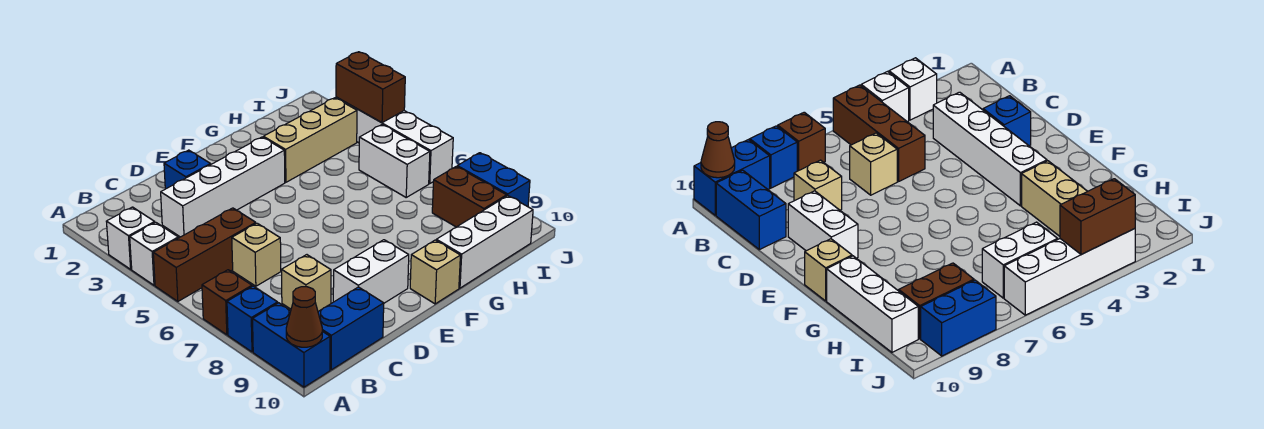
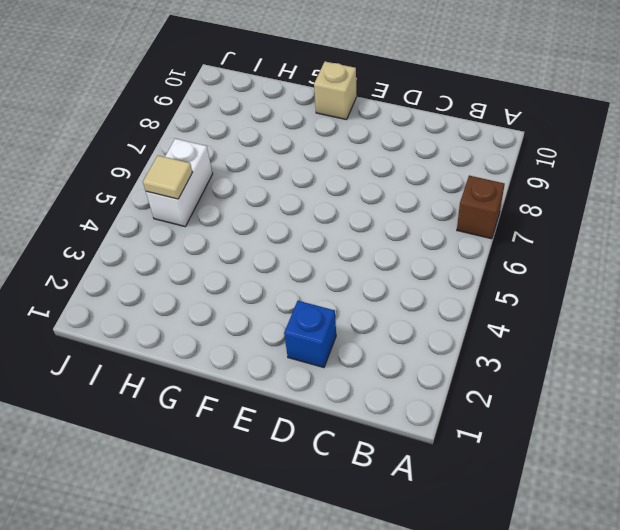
tan 1x1 tile [143,155,193,199] -> none
none -> white 1x1 brick [106,207,155,269]
none -> white 1x1 brick [130,222,178,285]
none -> brown 1x3 brick [153,208,256,301]

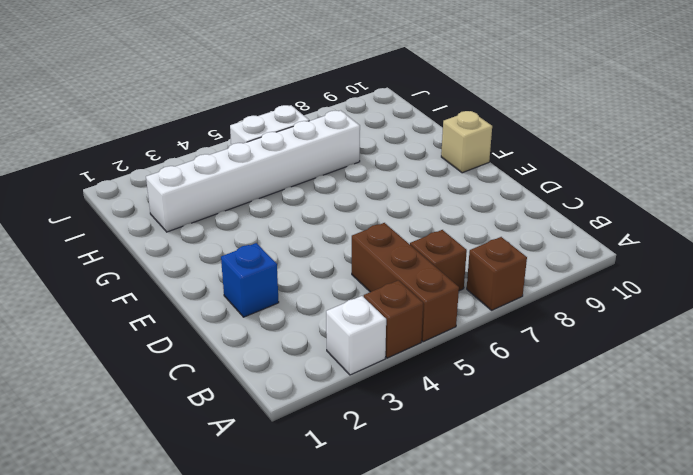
brown 1x1 brick [364,280,423,358] -> white 1x1 brick [130,222,178,285]
brown 1x1 brick [410,230,467,291] -> none
white 1x6 brick [146,110,360,232] -> tan 1x3 brick [263,98,357,182]
none -> blue 1x1 brick [227,286,278,352]
none -> blue 1x2 brick [253,303,330,387]
none -> blue 1x2 brick [318,287,384,370]

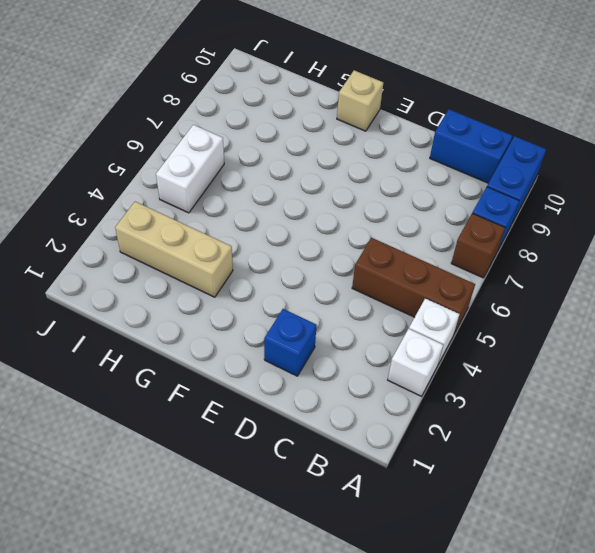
none -> white 1x4 brick [161,137,285,237]
none -> tan 1x1 brick [232,223,281,286]
none -> tan 1x1 brick [282,255,331,311]

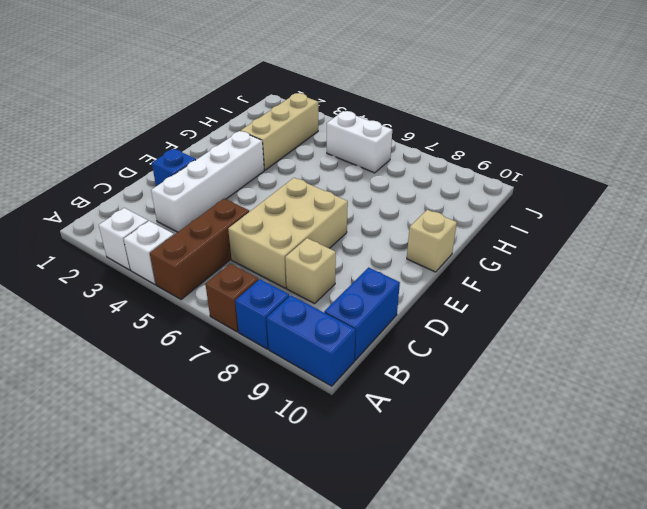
tan 2x3 brick [228,178,348,288] -> tan 1x1 brick [232,223,281,286]
none -> white 1x2 brick [333,240,409,303]
none -> white 1x3 brick [436,196,533,288]
none -> brown 1x2 brick [432,166,507,227]

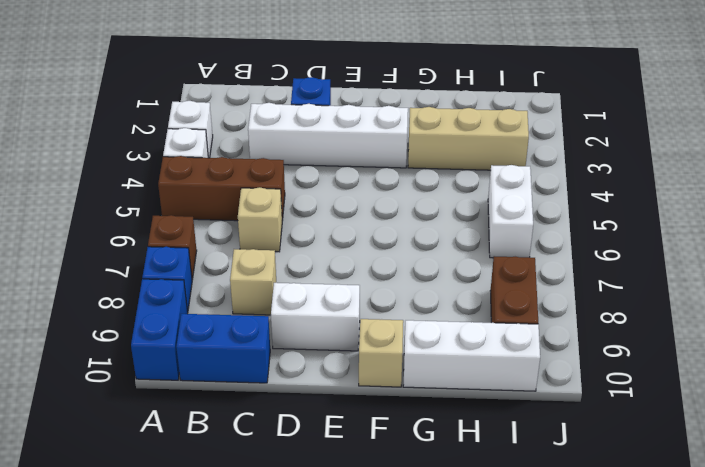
none -> white 1x4 brick [336,97,453,183]
none -> blue 1x2 brick [457,153,530,207]
none -> brown 1x1 cone [286,287,322,347]

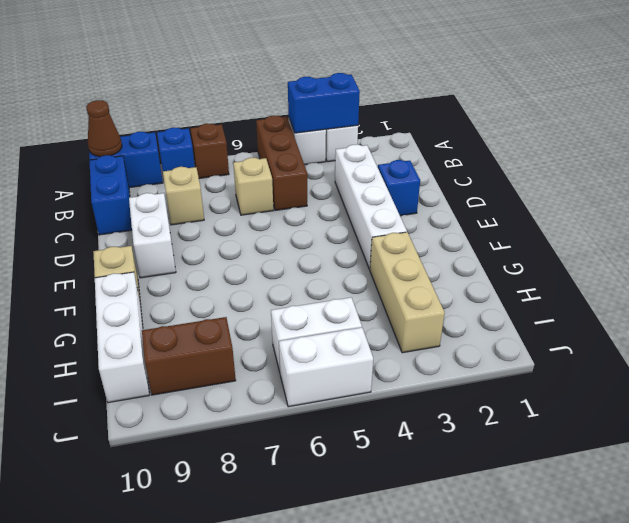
blue 1x2 brick [288,73,360,133] -> blue 1x2 brick moved to [457,153,530,207]
white 1x2 brick [279,328,373,407] -> white 1x4 brick [336,97,453,183]
none -> brown 1x2 brick [336,52,405,123]

